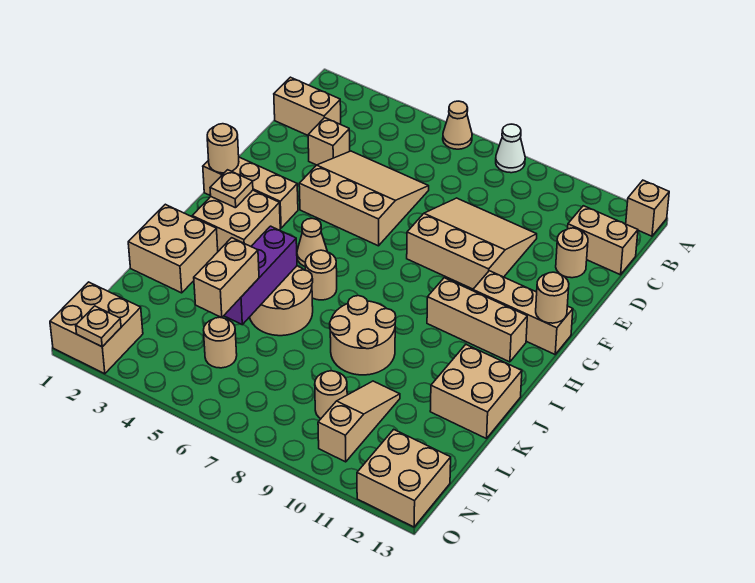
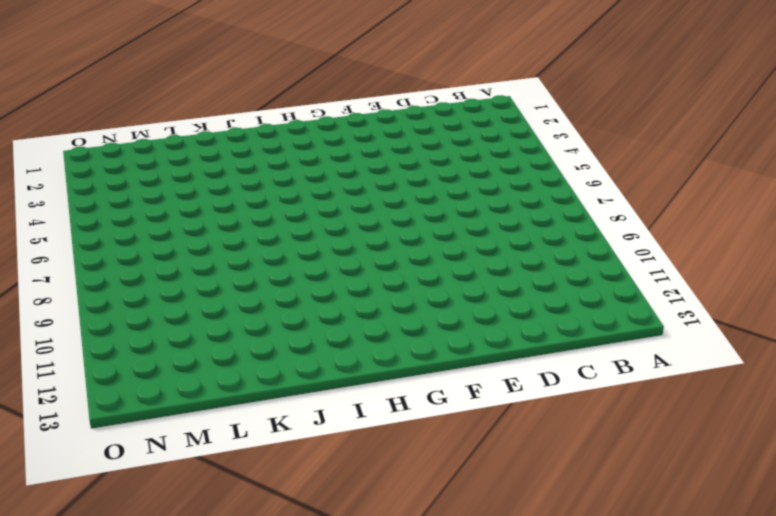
none -> tan 1x1 cone [443,101,472,149]
none -> white 1x1 cone [496,124,525,173]
none -> tan 1x1 brick [626,180,669,236]
none -> tan 1x2 brick [274,77,341,135]

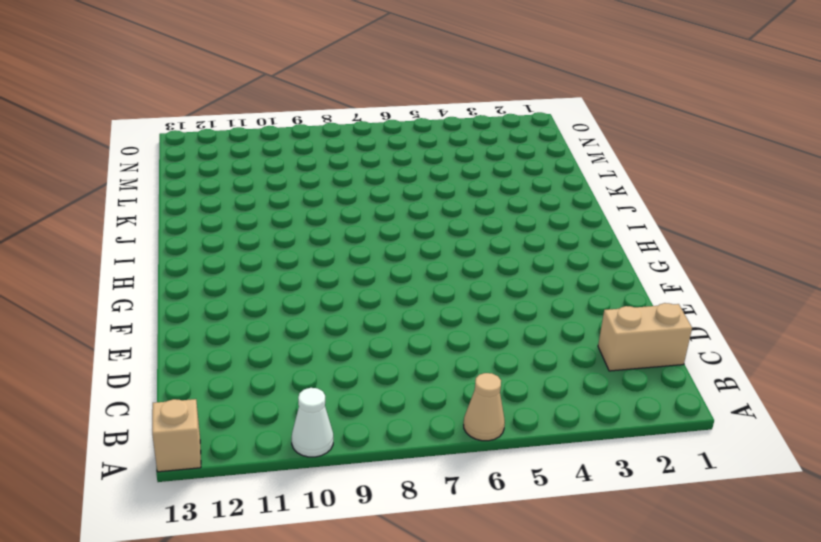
white 1x1 cone [292,388,333,457] -> white 1x1 cone moved to [496,124,525,173]
none -> tan 1x2 brick [568,206,638,275]
none -> tan 1x1 brick [308,118,350,165]
none -> tan 3x3 slope [299,151,429,246]
none -> tan 3x3 slope [407,198,537,289]

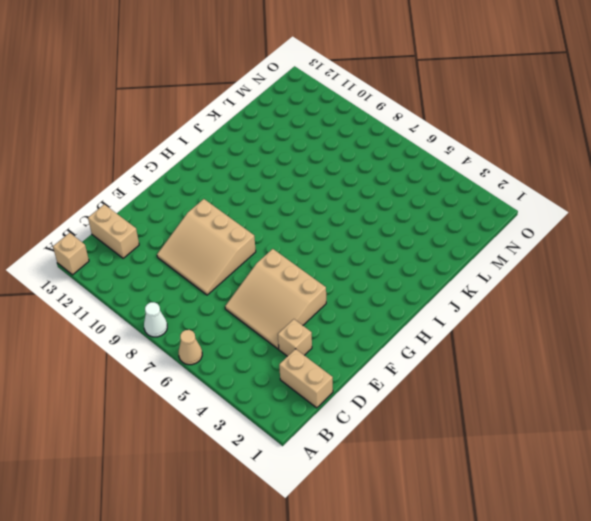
none -> tan 1x1 round brick [556,228,588,278]
none -> tan 1x3 brick [203,157,298,228]
none -> tan 1x3 brick [473,271,573,354]
none -> tan 2x2 brick [192,190,280,251]

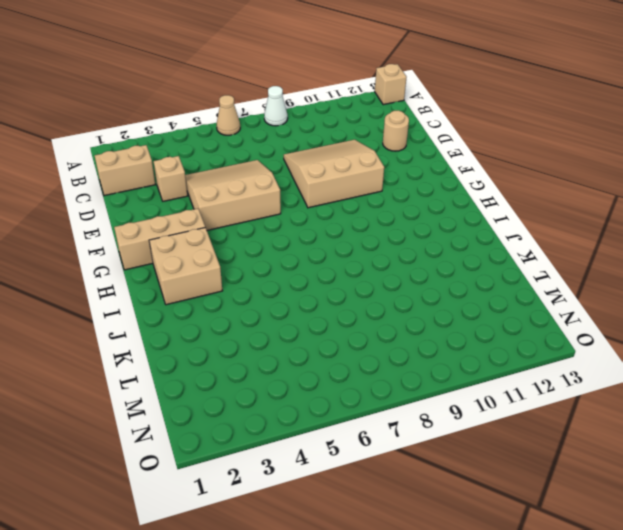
none -> tan 1x2 brick [568,206,638,275]
none -> tan 1x3 brick [473,271,573,354]
none -> tan 1x1 cone [297,218,327,266]
none -> tan 1x3 brick [427,278,527,362]

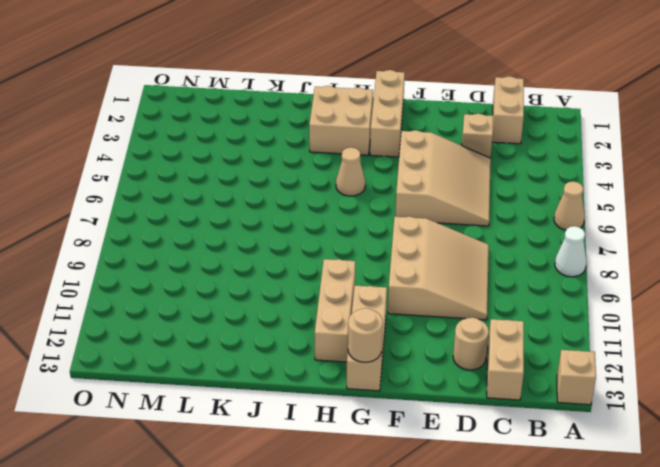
none -> tan 1x1 round brick [305,250,337,300]
none -> tan 2x2 brick [128,204,218,293]
none -> tan 2x2 round brick [250,266,313,336]
none -> tan 2x2 round brick [330,296,396,375]

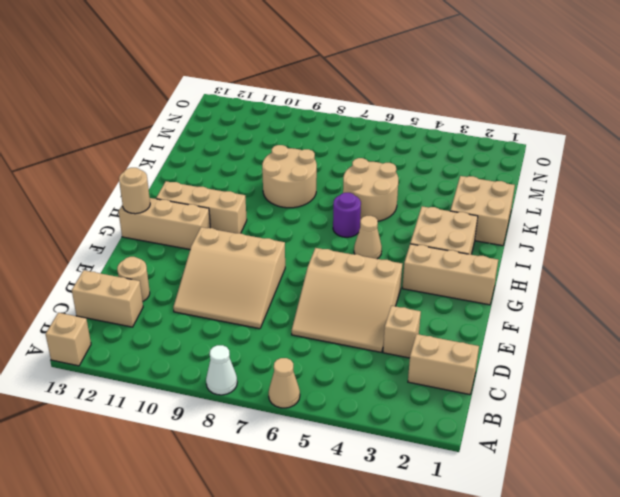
purple 1x1 round brick [333,193,361,237] -> tan 1x1 round brick [305,250,337,300]
none -> tan 2x2 brick [430,345,522,439]
none -> tan 1x3 slope [318,381,400,462]
none -> tan 1x1 round brick [204,317,237,368]
none -> tan 1x1 round brick [315,371,347,419]

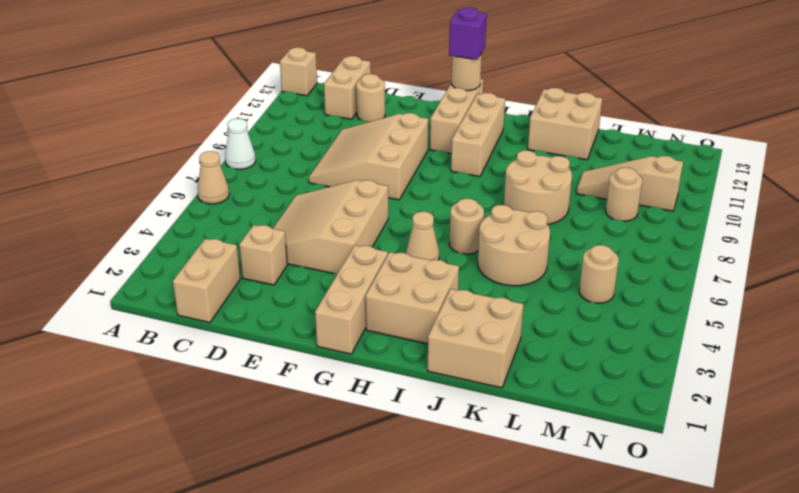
purple 1x1 brick [449,8,487,60] -> none
none -> tan 2x2 brick [50,282,143,374]
none -> tan 2x2 brick [357,429,451,527]
none -> tan 1x1 round brick [207,124,239,173]
none -> tan 1x1 plate [210,170,253,208]

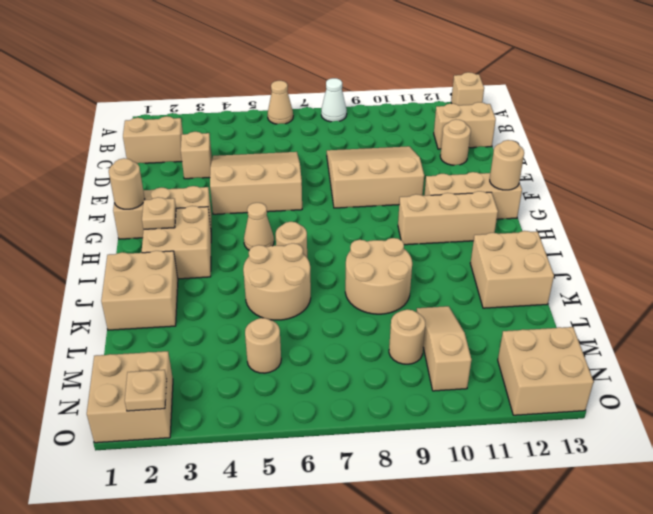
none -> purple 1x3 brick [224,226,297,325]
none -> tan 1x2 brick [194,238,259,318]

